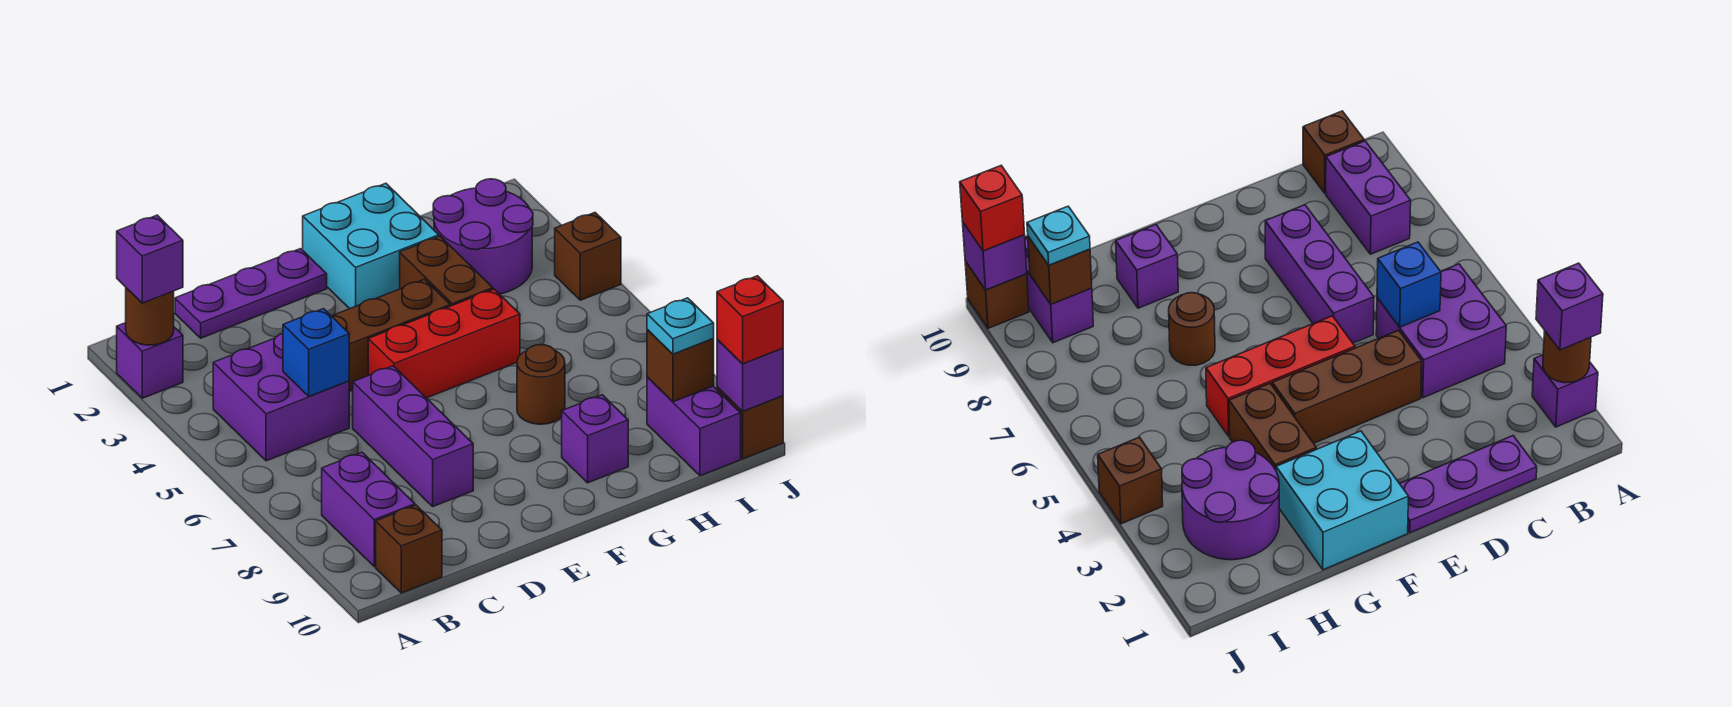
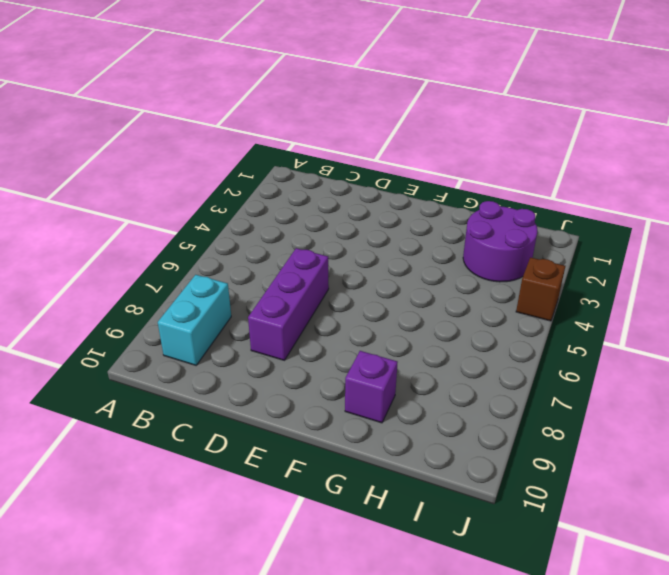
cyan 1x2 brick [158,275,231,365] -> purple 1x2 brick [322,452,415,567]
none -> purple 1x1 brick [117,323,183,398]
none -> purple 2x2 brick [213,333,349,461]
none -> brown 1x1 brick [376,505,442,593]

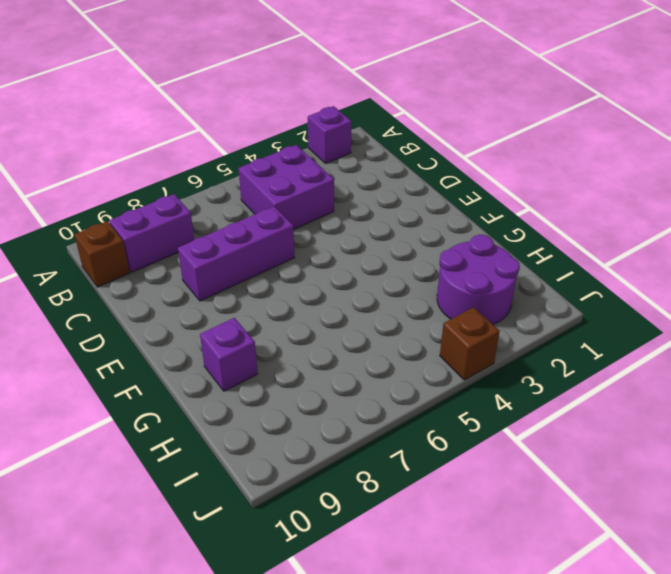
none -> purple 1x3 plate [175,249,327,338]
none -> brown 1x3 brick [332,279,450,391]
none -> red 1x3 brick [368,289,520,398]

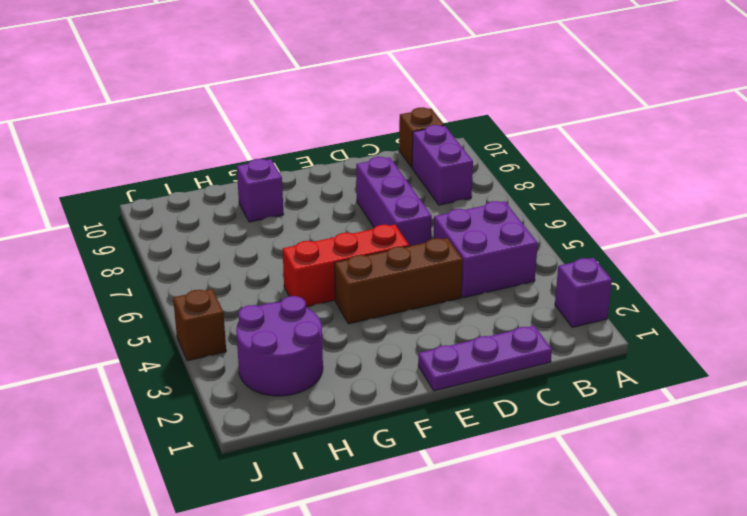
none -> cyan 2x2 brick [303,183,439,309]
none -> brown 1x2 brick [400,236,493,306]
none -> brown 1x1 round brick [517,345,565,424]

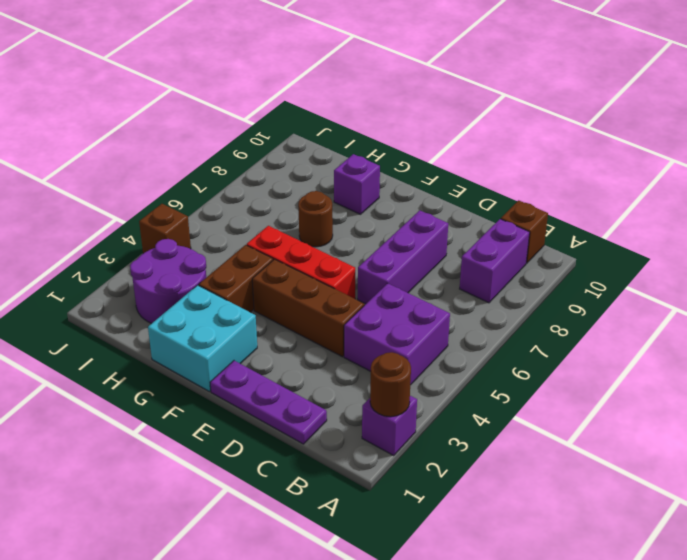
none -> purple 1x2 brick [647,377,741,476]
none -> brown 1x1 brick [717,387,783,459]
none -> blue 1x1 brick [283,309,349,396]

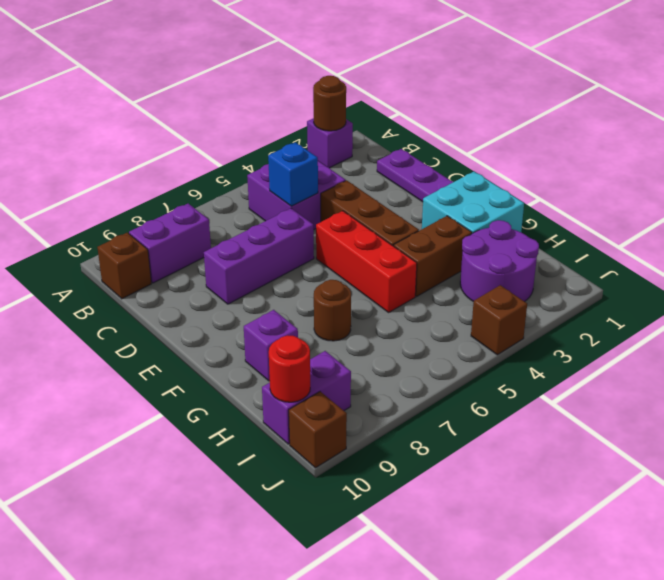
red 1x1 round brick [269,335,310,402] -> none
none -> brown 1x1 brick [647,330,714,402]
none -> purple 1x1 brick [717,339,783,411]
none -> purple 1x1 brick [117,215,183,303]

